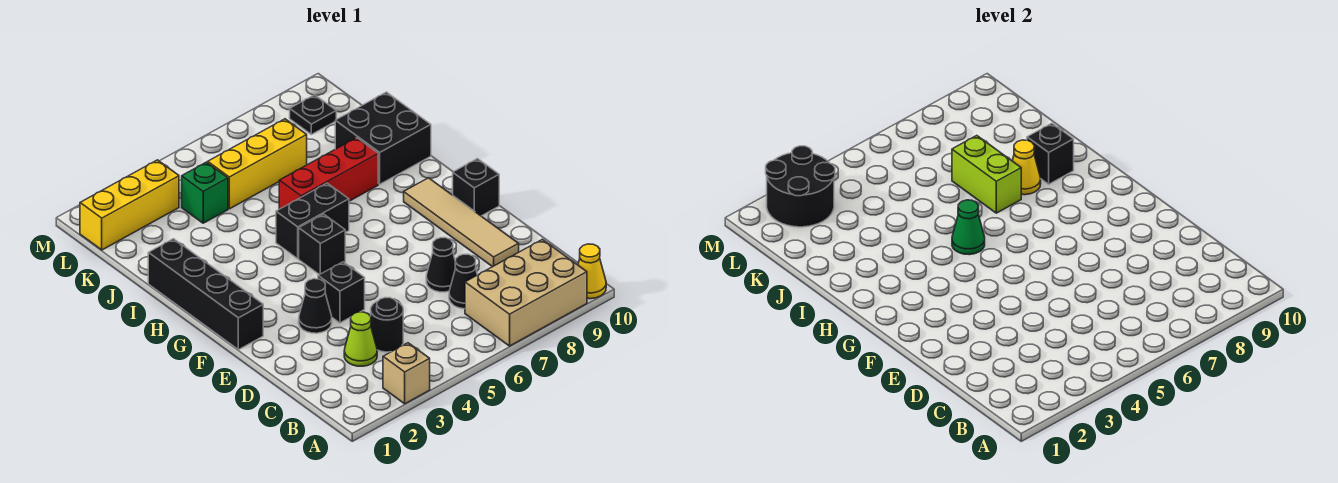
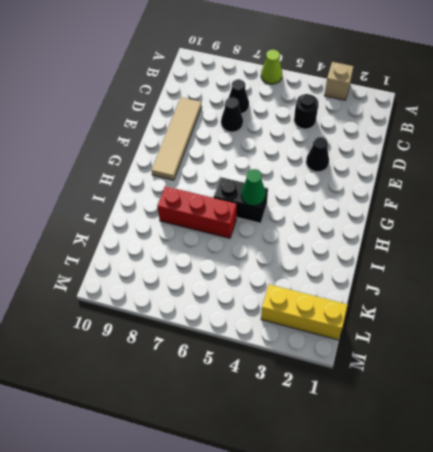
lime 1x1 cone [261,50,282,84] -> lime 1x1 cone moved to [344,312,377,366]
none -> tan 2x3 brick [465,239,587,346]
none -> yellow 1x1 cone [578,244,606,299]
none -> black 1x1 brick [318,262,365,323]

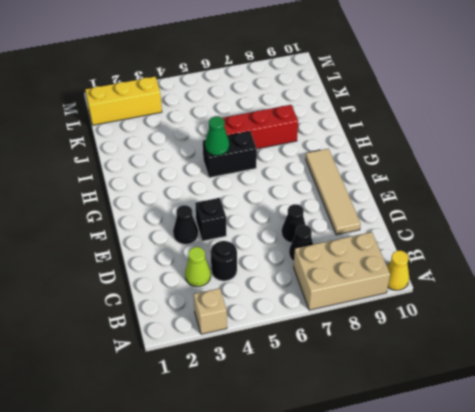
none -> black 1x4 brick [148,239,263,350]
none -> black 1x1 brick [453,159,499,216]
none -> black 1x1 brick [299,214,345,275]

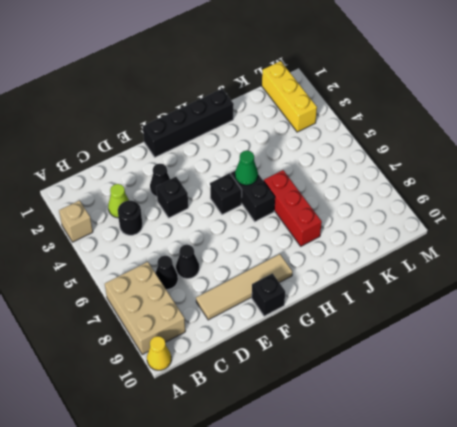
none -> black 2x2 brick [335,92,431,184]
none -> green 1x1 brick [182,162,228,223]
none -> yellow 1x3 brick [208,119,307,209]

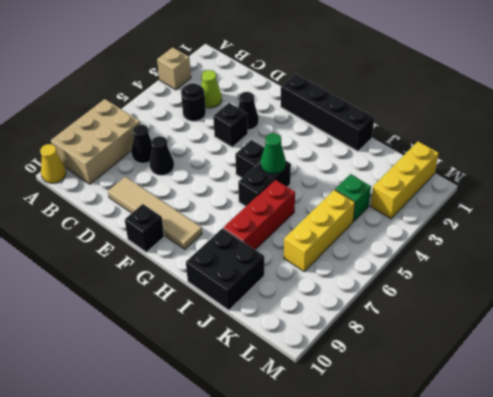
none -> black 1x1 plate [290,95,336,134]
none -> lime 1x2 brick [952,136,1021,213]
none -> yellow 1x1 cone [1012,140,1041,195]

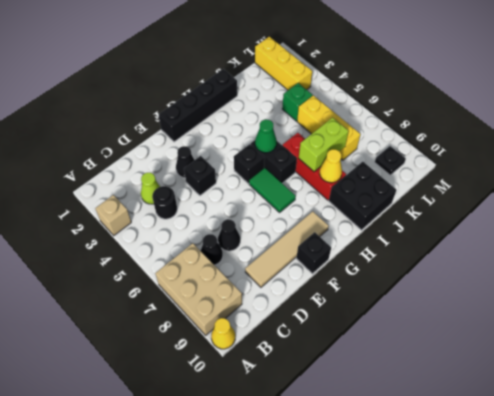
green 1x2 tile [249,168,296,212] -> none
none -> black 1x1 brick [1027,123,1074,184]
none -> black 2x2 round brick [766,146,835,227]

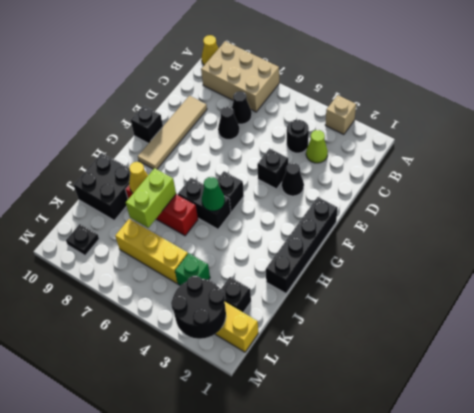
black 1x1 brick [221,277,251,312] -> black 1x1 brick moved to [1027,123,1074,184]

